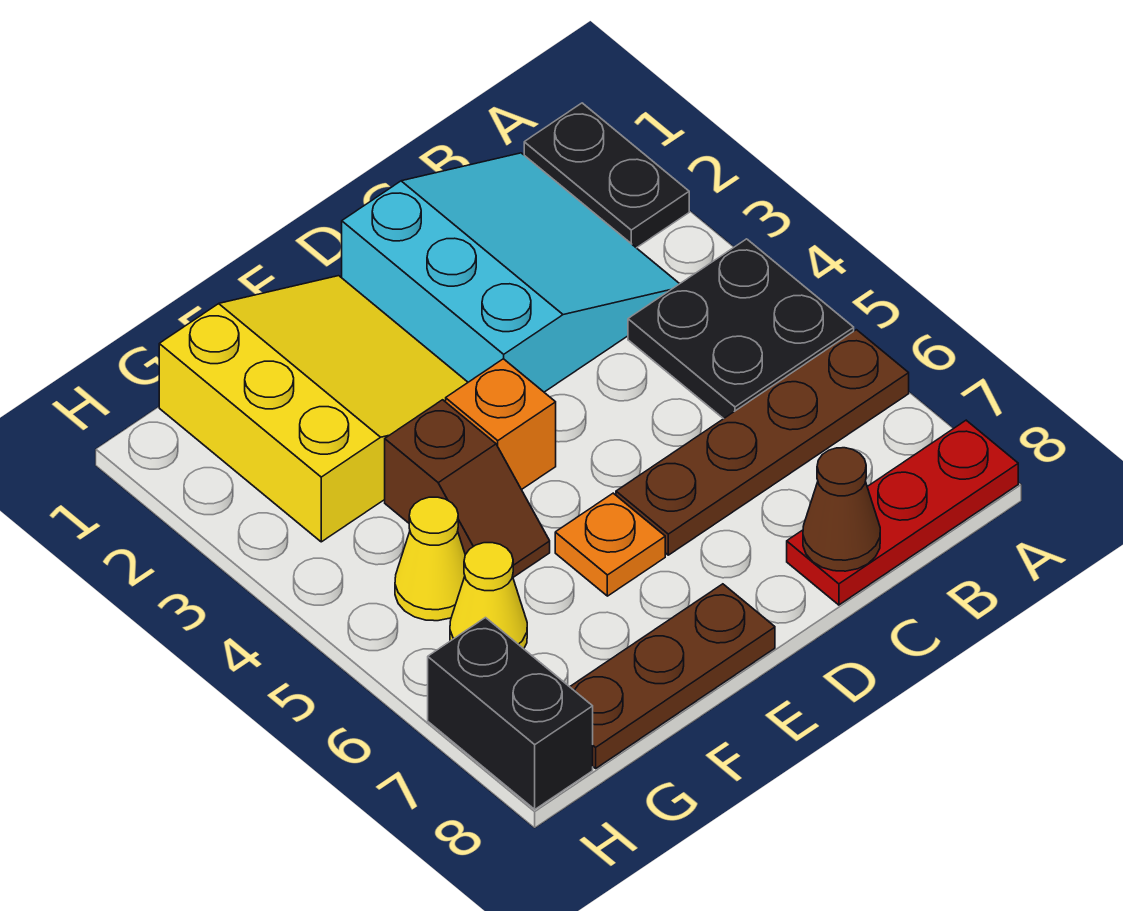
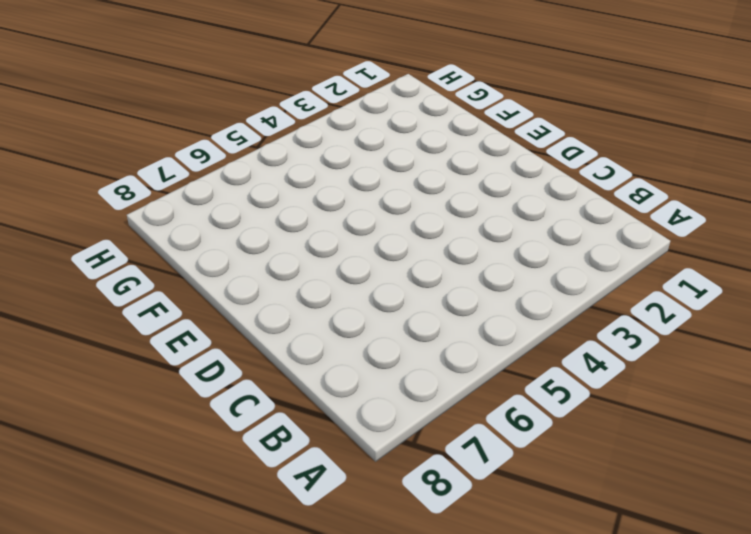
none -> black 1x2 plate [524,103,689,248]
none -> black 2x2 plate [628,239,854,419]
none -> brown 1x4 plate [616,330,909,555]

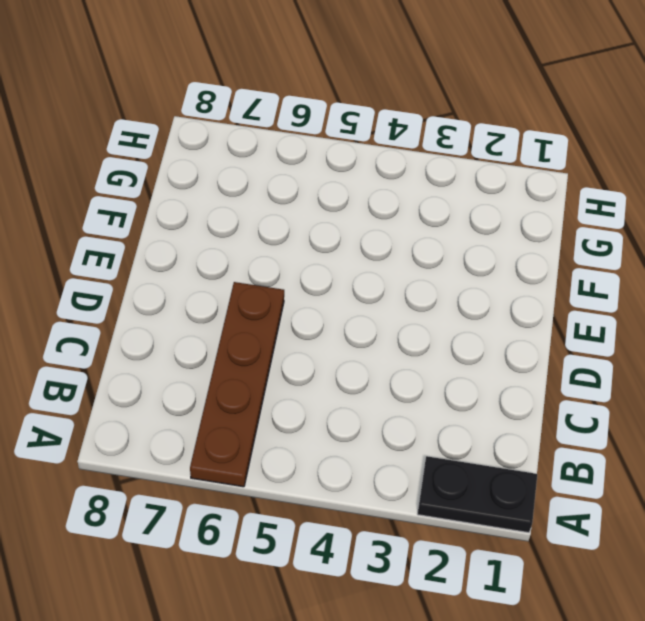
none -> black 2x2 plate [628,239,854,419]
none -> red 1x3 plate [787,420,1018,605]
none -> cyan 3x3 slope [342,153,679,392]

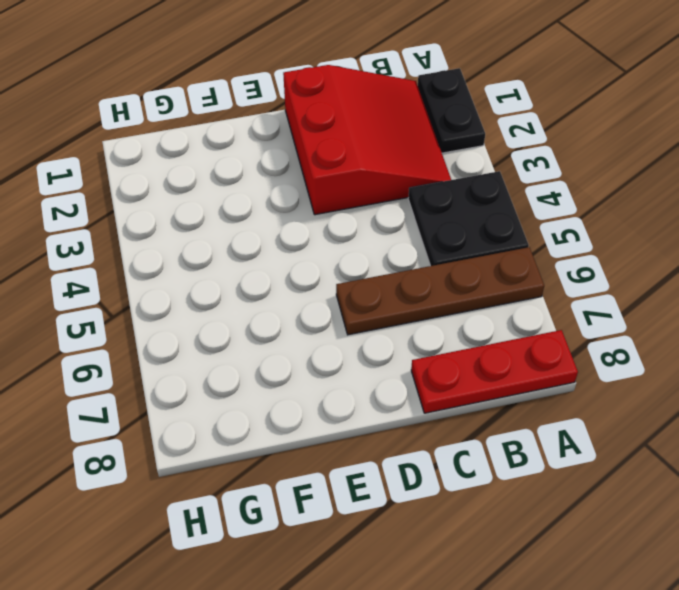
red 3x3 slope [283,65,451,215] -> cyan 3x3 slope [342,153,679,392]
none -> yellow 3x3 slope [159,276,468,542]
none -> orange 1x1 brick [446,359,556,490]
none -> orange 1x1 plate [555,493,665,596]

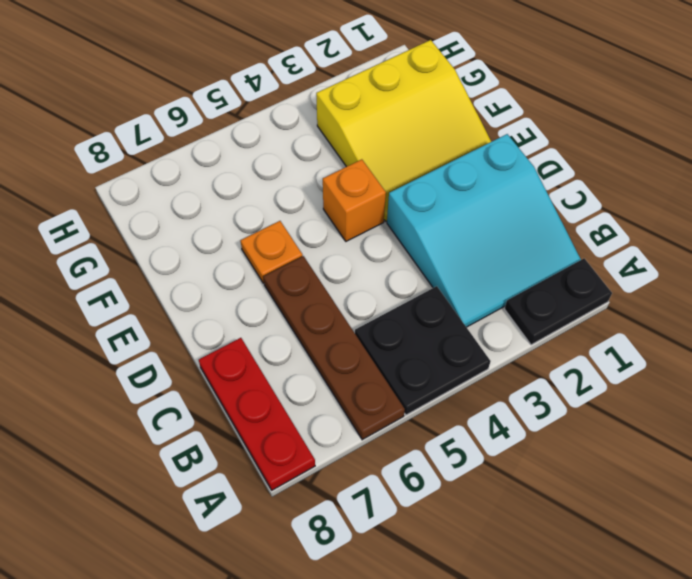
none -> brown 1x3 plate [570,584,775,768]
none -> brown 1x2 slope [385,400,550,577]
none -> yellow 1x1 cone [395,497,465,621]

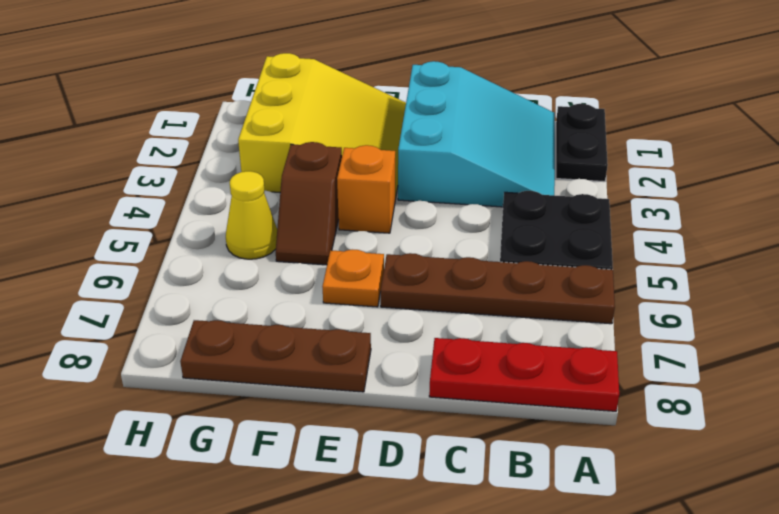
none -> yellow 1x1 cone [450,543,527,649]
none -> black 1x2 brick [428,618,593,809]
none -> brown 1x1 cone [803,448,880,571]

